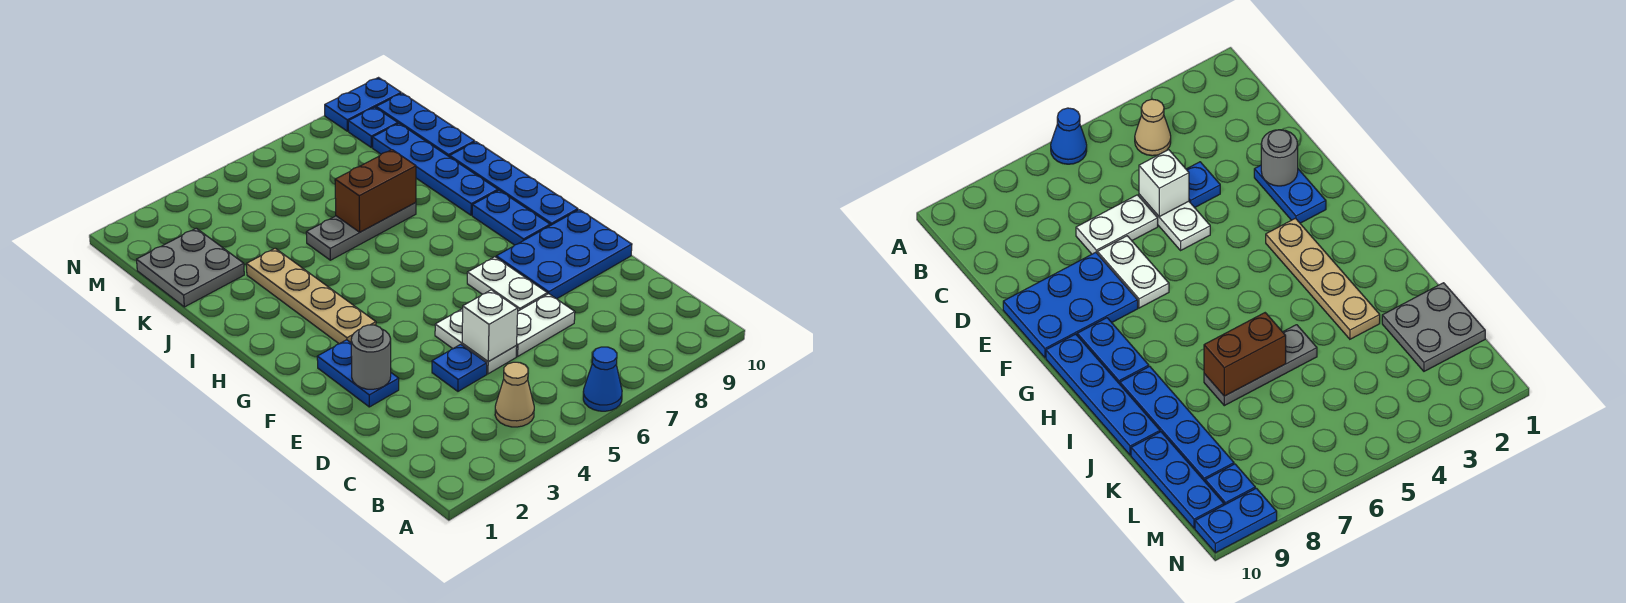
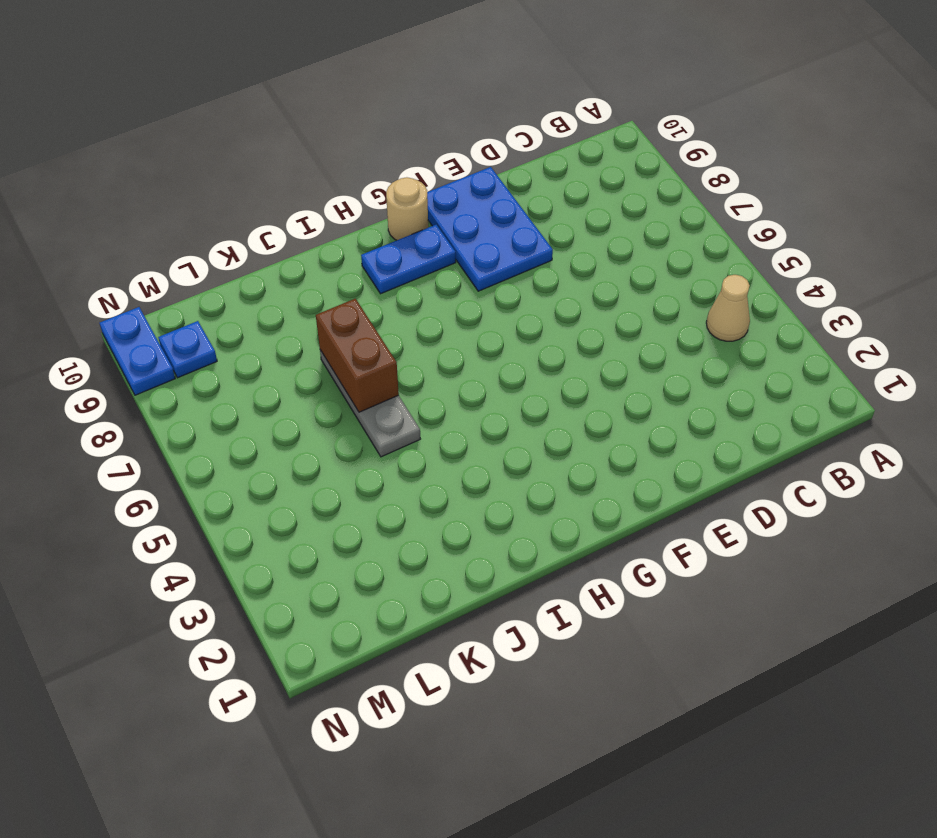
tan 1x1 round brick [386,177,428,240] -> blue 1x4 plate [450,142,578,225]
none -> blue 1x1 cone [583,347,622,411]
none -> blue 1x1 plate [432,344,487,391]
none -> white 1x2 plate [435,309,517,374]

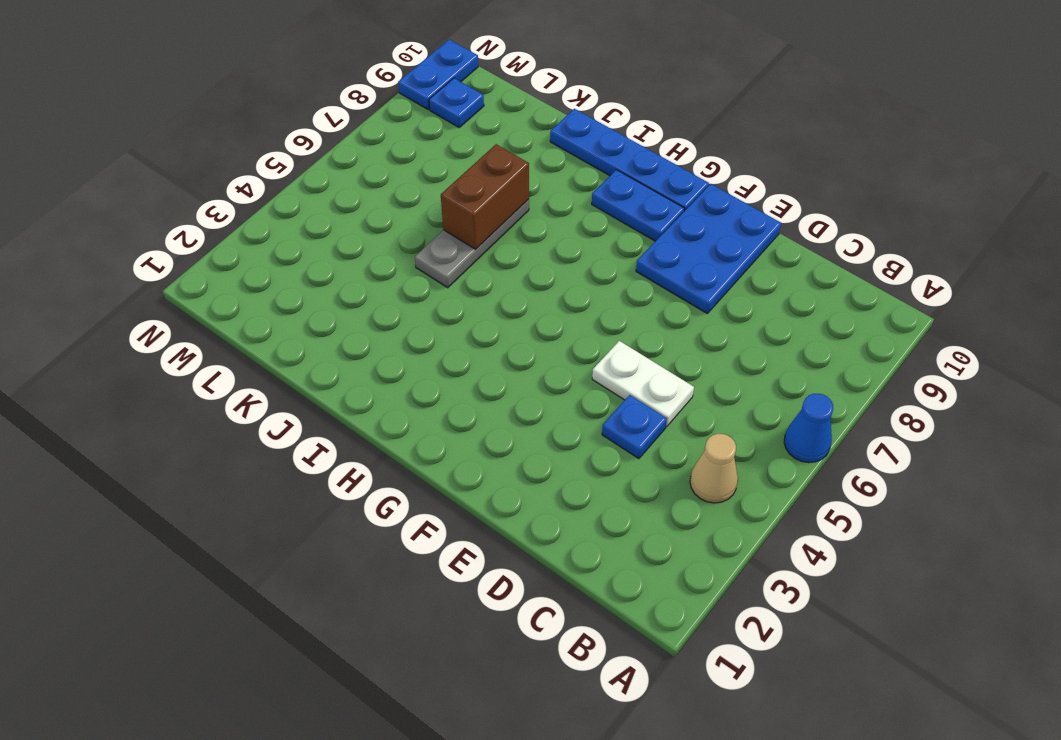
none -> white 1x2 plate [516,294,575,356]
none -> blue 1x2 plate [317,340,399,407]
none -> white 1x2 plate [467,257,547,311]

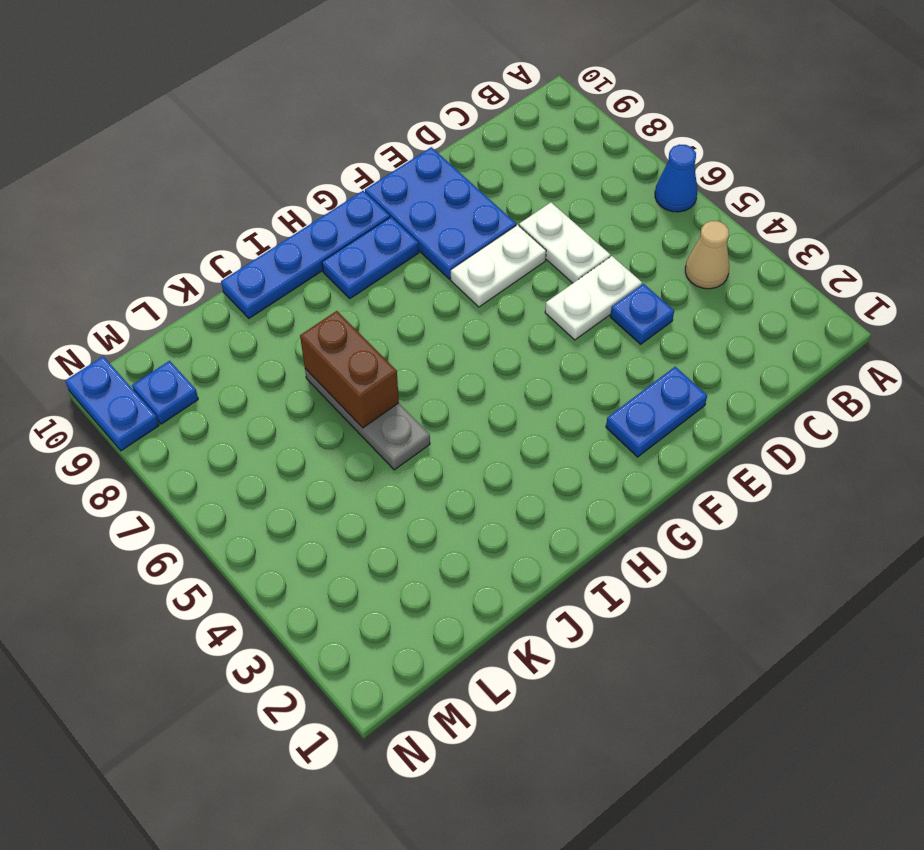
none -> tan 1x4 plate [246,248,376,344]
none -> blue 1x4 plate [372,124,498,215]
none -> grey 2x2 plate [137,228,244,307]

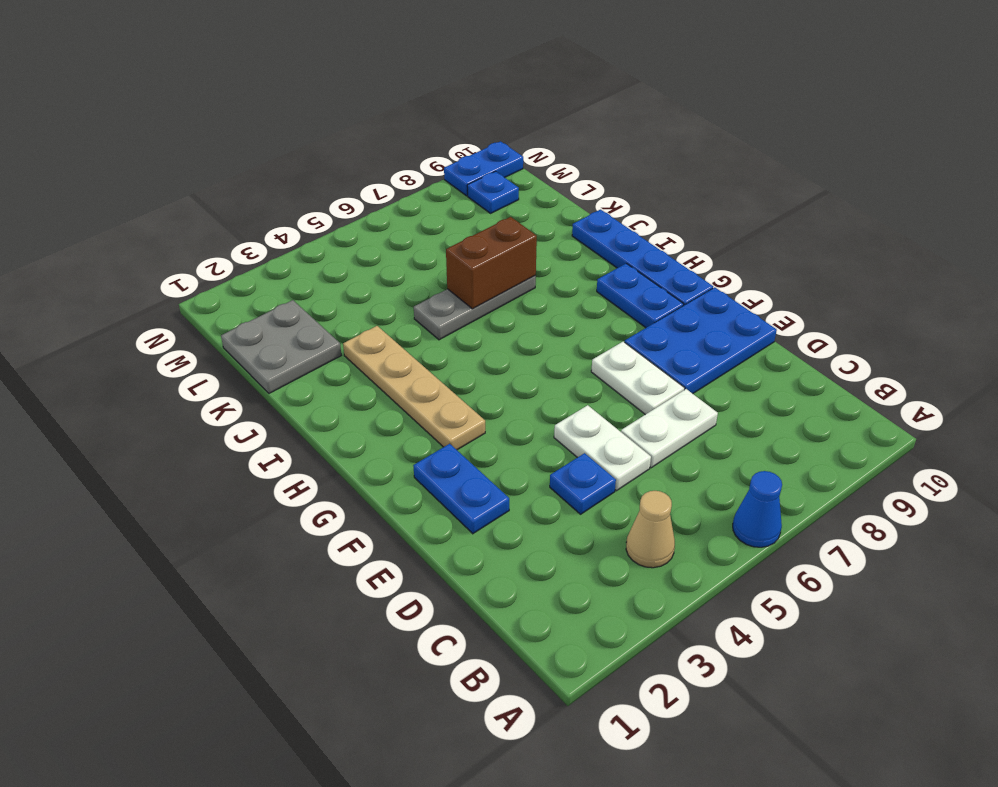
none -> blue 1x4 plate [372,124,498,215]
none -> blue 1x3 plate [376,93,475,157]
none -> white 1x1 brick [462,290,518,362]

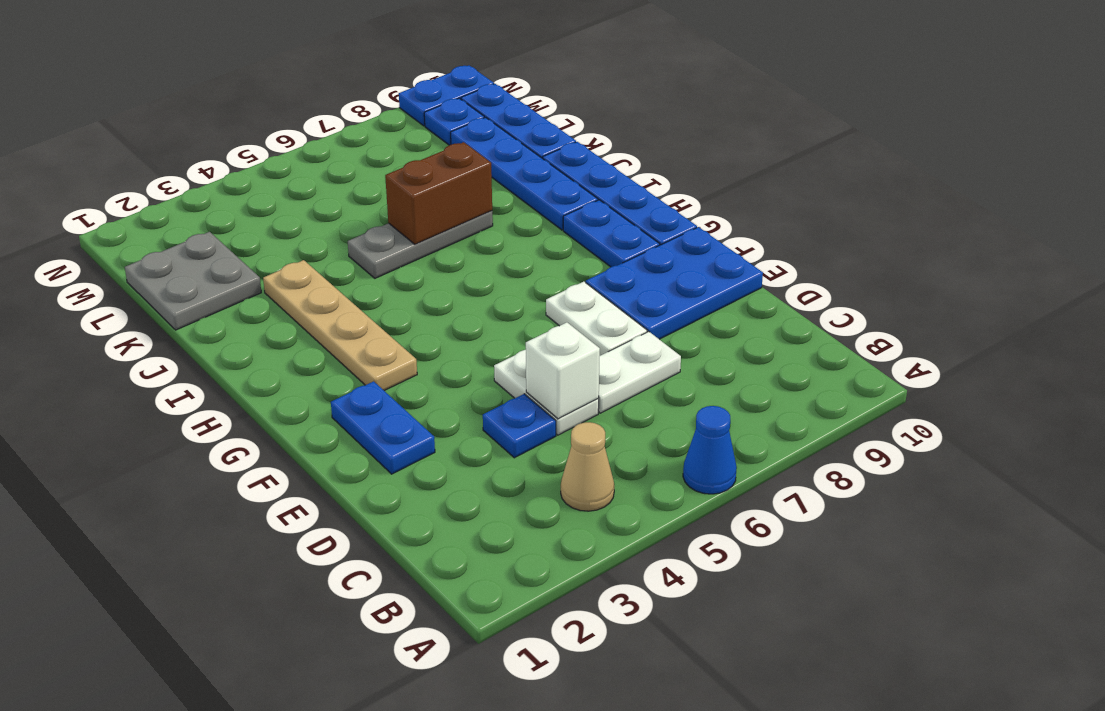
none -> grey 1x1 round brick [351,325,391,389]

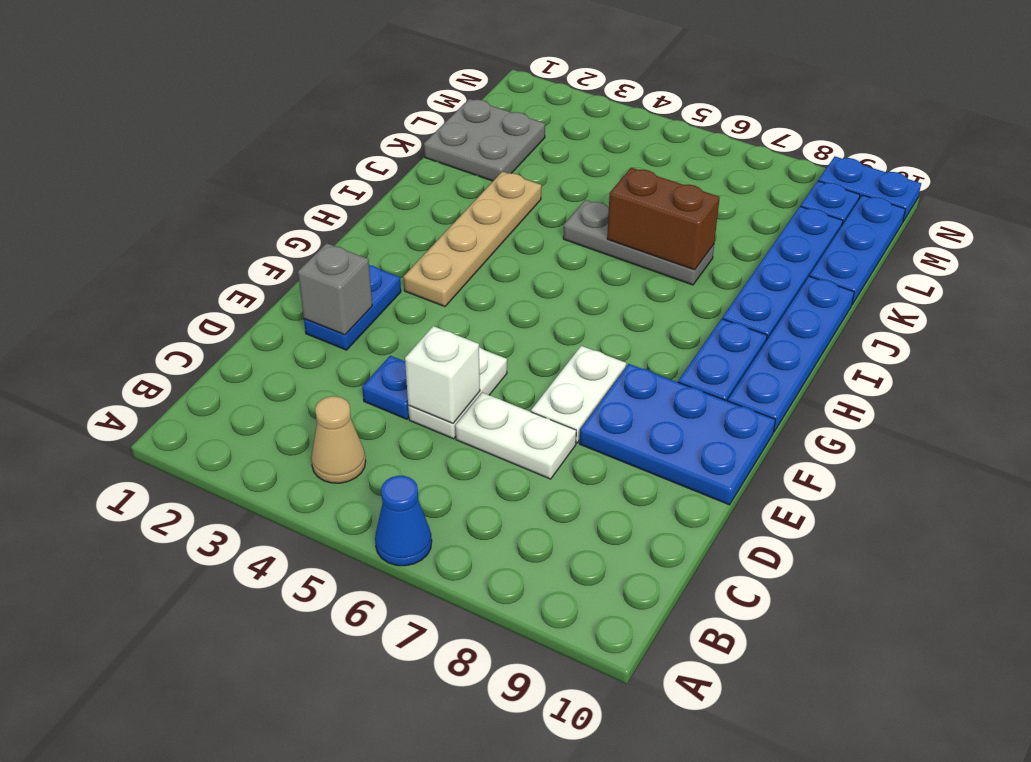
grey 1x1 brick [298,243,372,335] -> grey 1x1 round brick [351,325,391,389]

